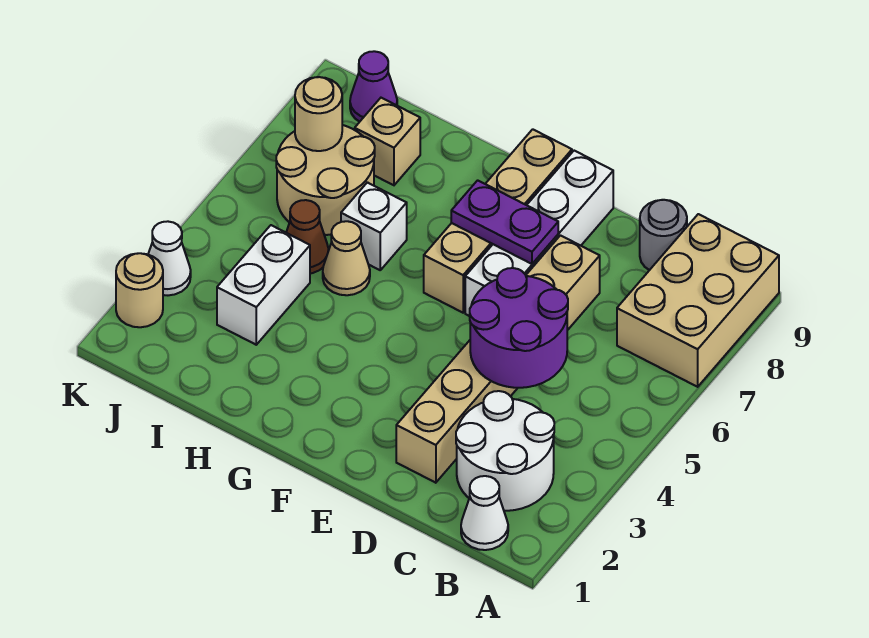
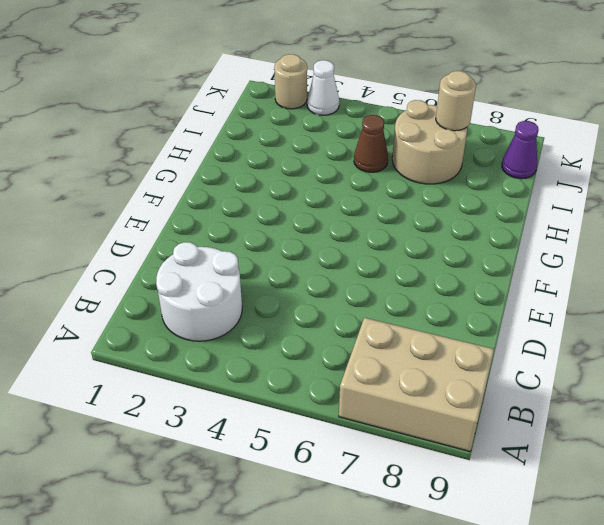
none -> white 1x1 cone [461,476,508,550]
none -> grey 1x1 round brick [640,200,687,270]
none -> tan 1x6 brick [396,235,600,483]

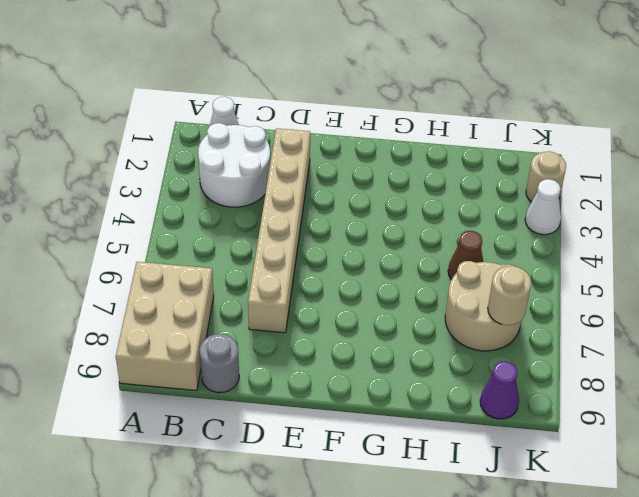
none -> white 1x4 brick [465,151,613,316]
none -> tan 1x4 brick [424,129,572,313]
none -> tan 1x1 cone [323,221,370,295]

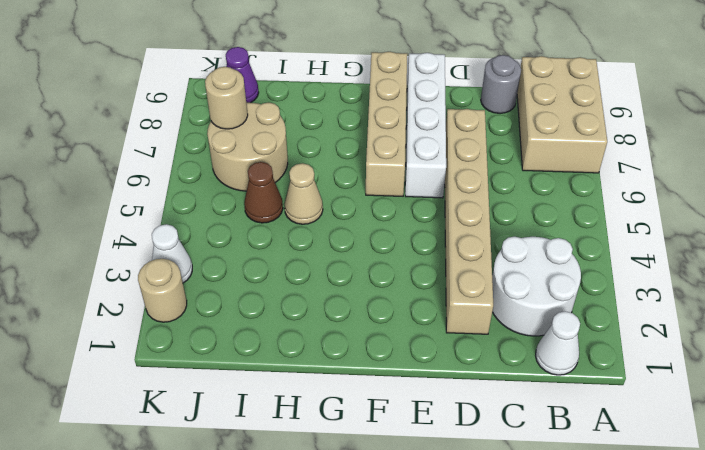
none -> white 1x1 brick [341,182,407,270]
none -> white 1x2 brick [217,225,310,345]
none -> tan 1x1 brick [355,98,420,185]

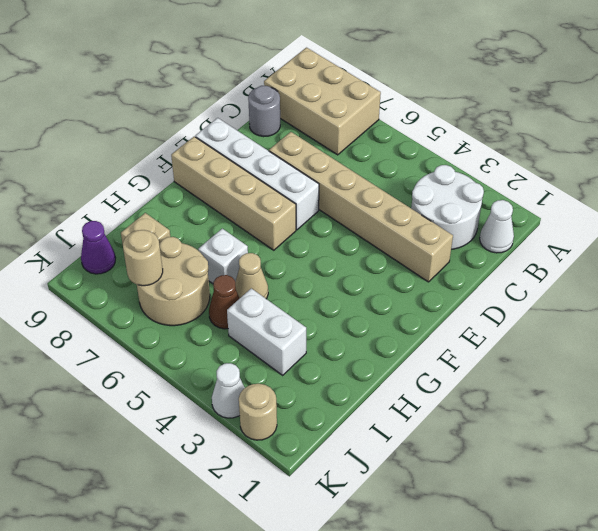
none -> purple 2x2 round brick [470,268,568,388]
none -> purple 1x2 plate [451,180,558,264]

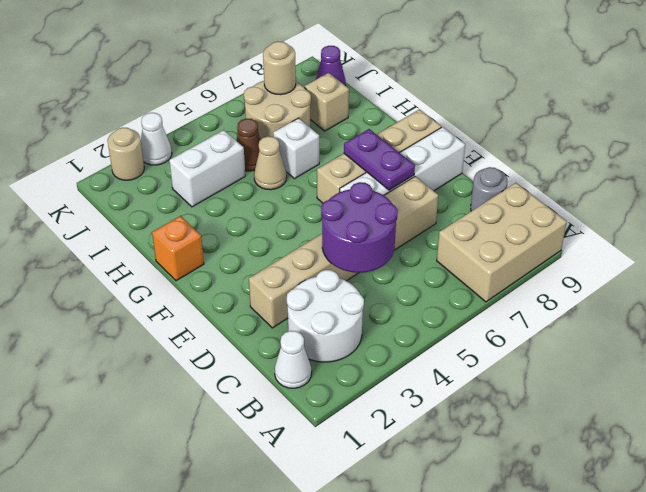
orange 1x1 brick [152,216,204,281] -> none

